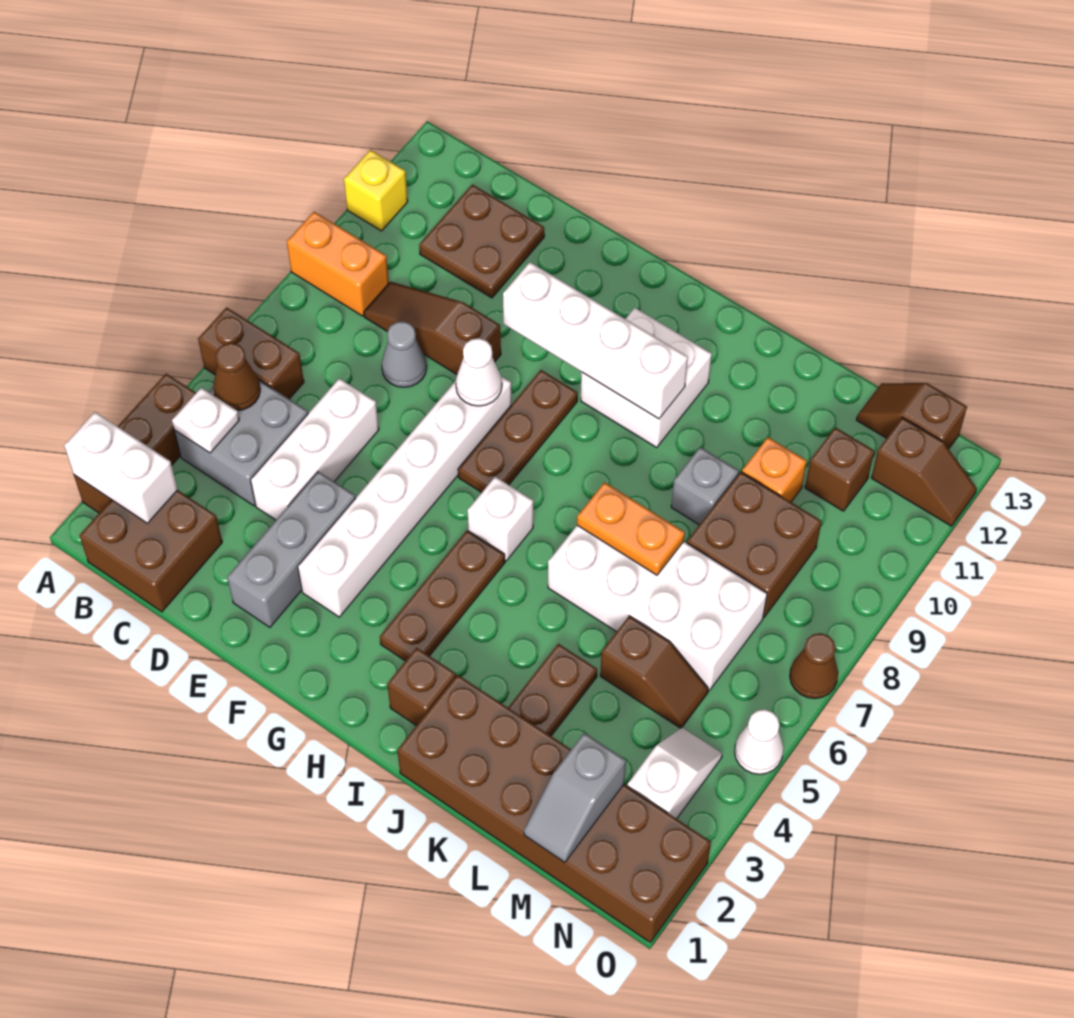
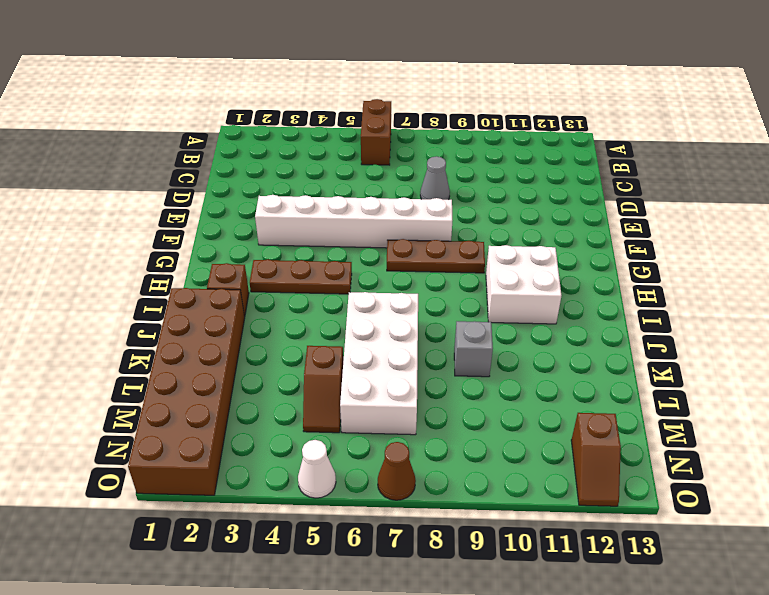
none -> brown 1x3 brick [74,374,196,513]
none -> orange 1x2 brick [287,212,389,316]
none -> yellow 1x1 brick [344,150,408,231]
none -> brown 2x2 brick [79,490,222,612]

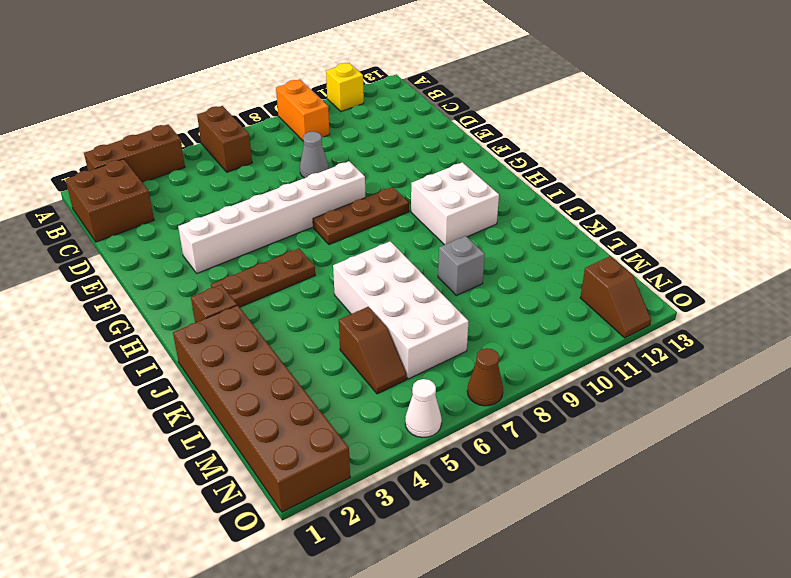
none -> grey 2x2 brick [174,380,308,506]
none -> brown 1x3 slope [364,282,501,374]
none -> brown 2x2 plate [419,184,544,298]
none -> white 1x3 brick [251,378,379,520]

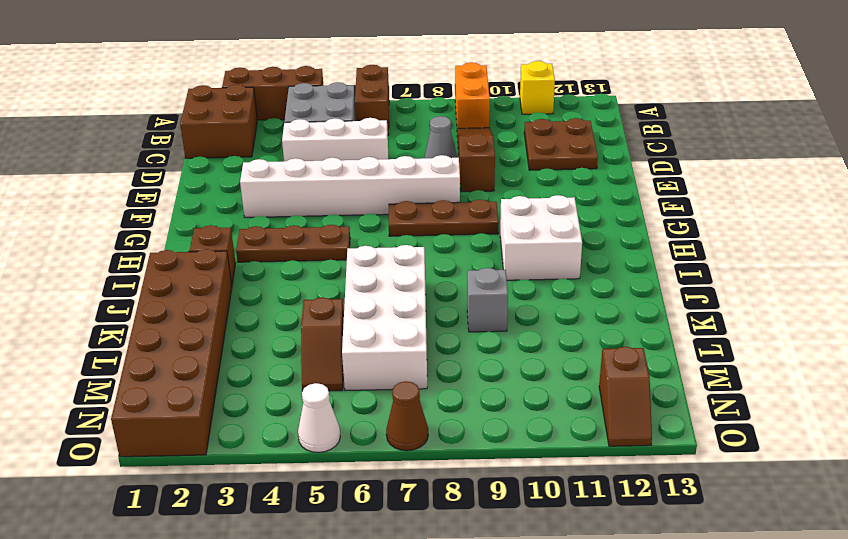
none -> grey 1x3 brick [227,472,356,627]
none -> white 1x1 brick [467,477,533,561]
none -> brown 1x2 plate [508,644,597,736]
none -> brown 2x2 brick [687,472,822,617]

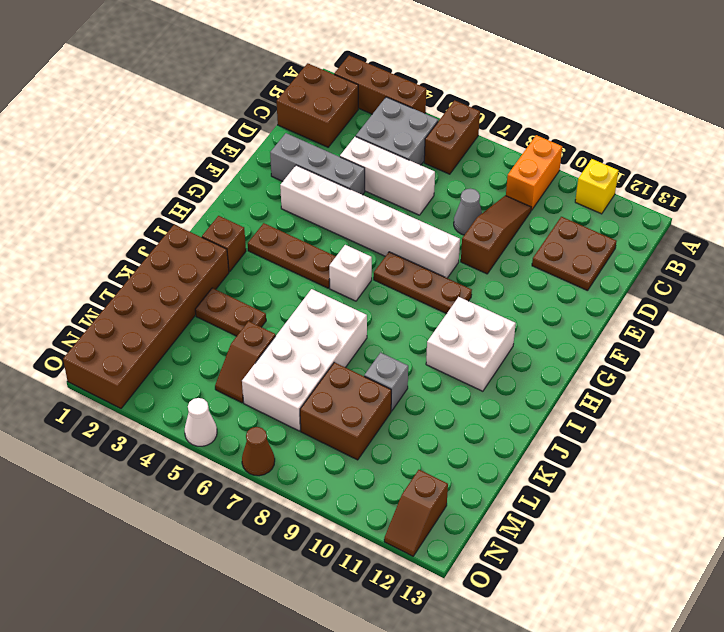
none -> orange 1x1 brick [742,437,807,502]
none -> brown 1x1 brick [805,427,874,511]
none -> brown 1x2 slope [856,383,967,449]
none -> white 1x2 slope [627,727,722,819]

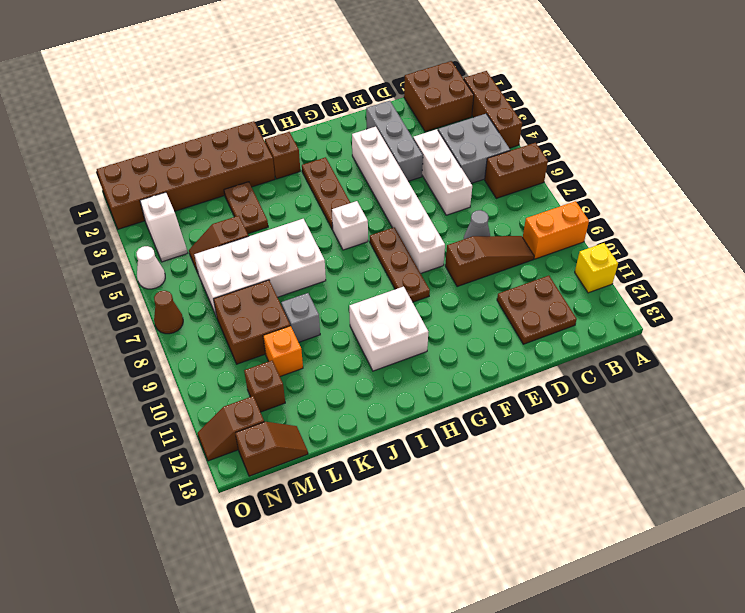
none -> white 1x2 brick [64,412,178,523]
none -> white 1x1 plate [172,388,239,453]
none -> brown 1x1 cone [213,343,260,411]
none -> white 1x1 cone [456,338,502,406]

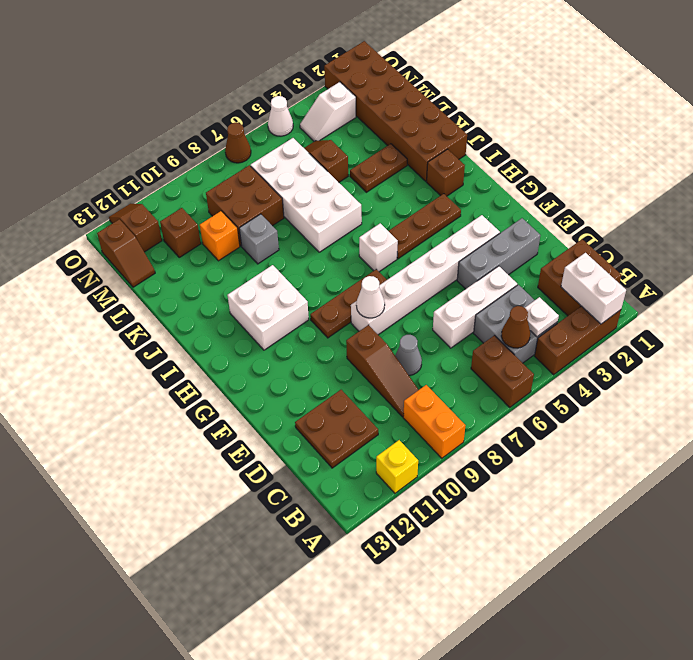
none -> white 1x4 brick [503,262,688,419]
none -> orange 1x2 plate [577,482,685,575]
none -> grey 1x2 slope [524,733,626,862]

